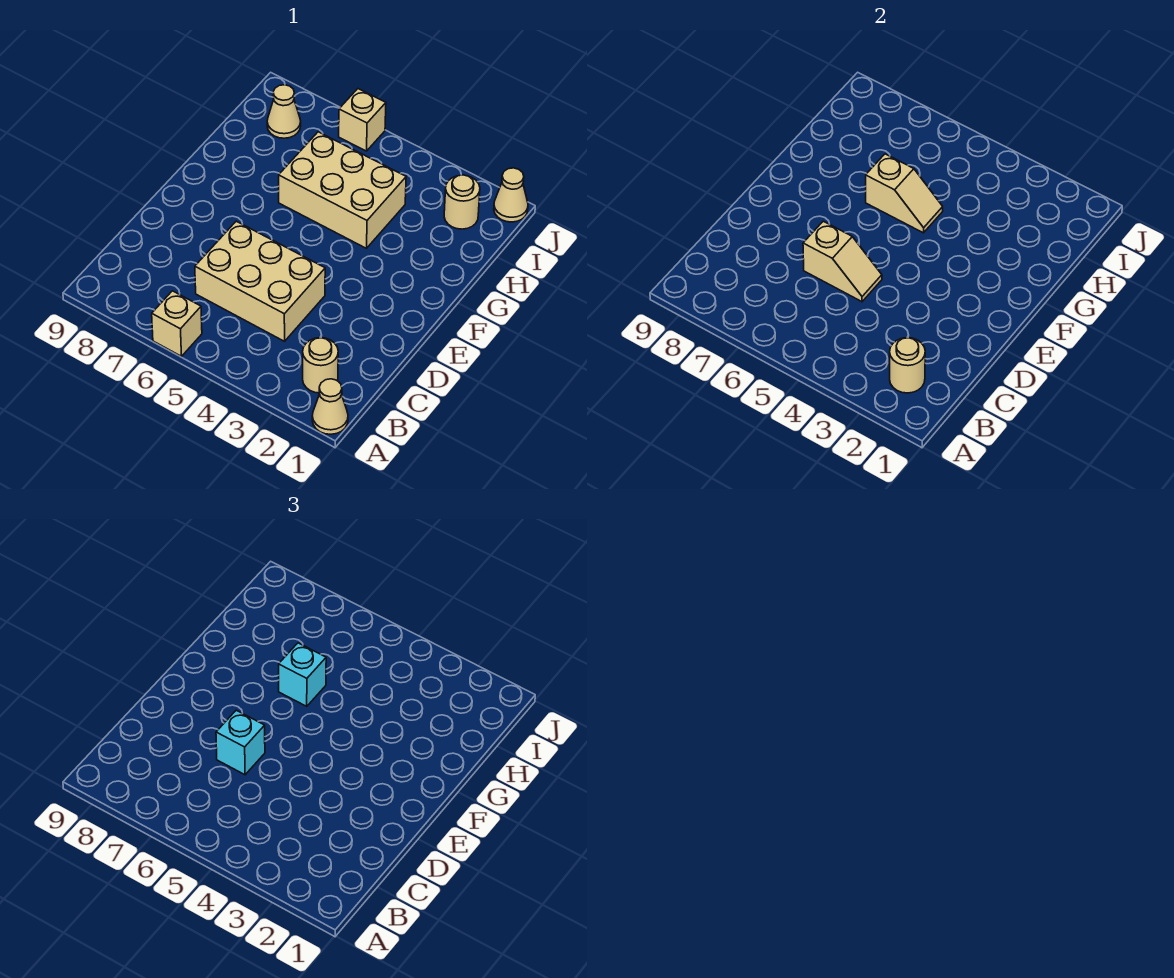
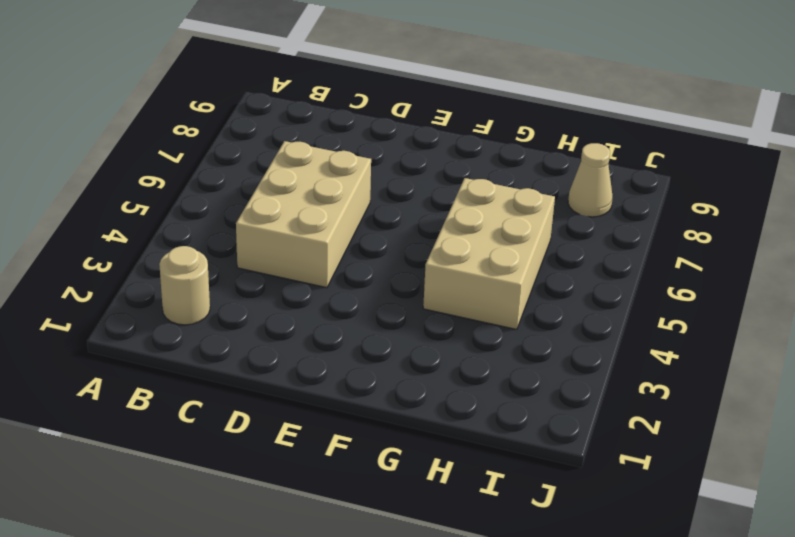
none -> tan 1x1 cone [312,379,348,434]
none -> tan 1x1 brick [152,291,202,356]
none -> tan 1x1 round brick [444,175,480,229]

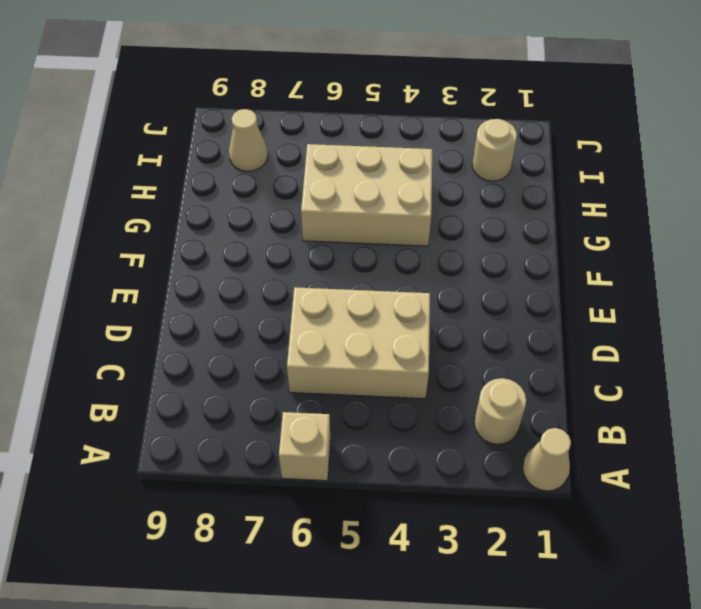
none -> tan 1x1 cone [494,168,528,222]
none -> tan 1x1 brick [339,89,386,151]
none -> tan 1x1 round brick [890,338,925,393]

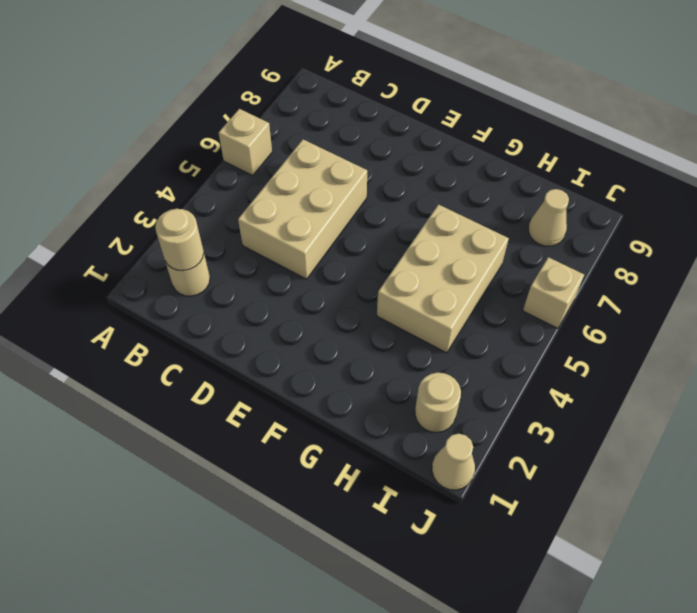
none -> tan 1x1 cone [312,379,348,434]
none -> tan 1x2 slope [803,221,882,302]
none -> tan 1x2 slope [866,154,943,233]

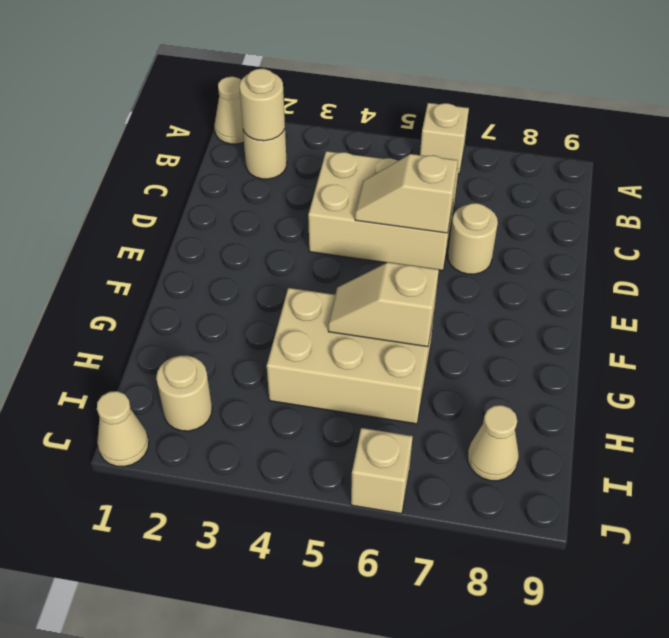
tan 1x1 round brick [448,203,498,274] -> none
none -> cyan 1x1 brick [216,710,265,775]
none -> cyan 1x1 brick [279,643,326,706]

